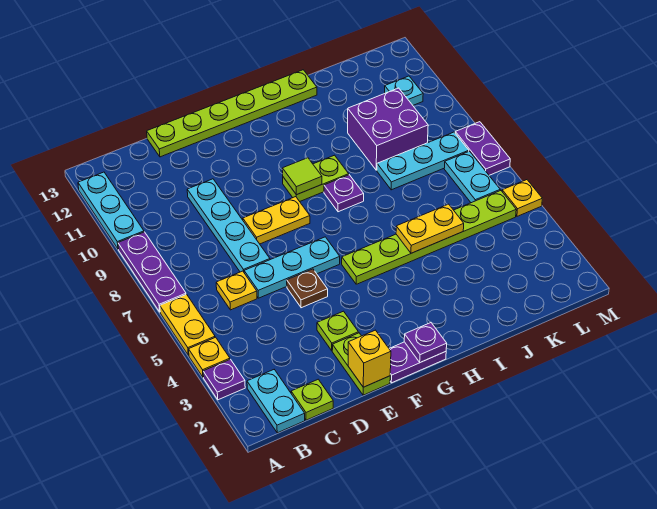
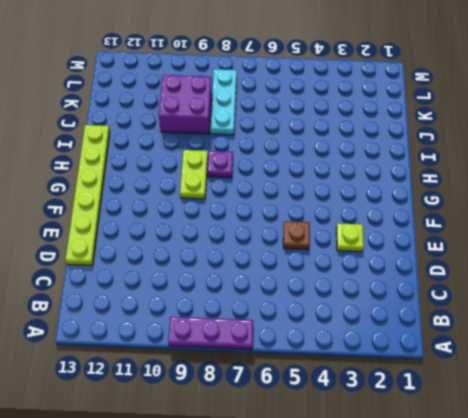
none -> purple 1x1 plate [203,359,245,400]
none -> yellow 1x1 plate [189,337,230,377]
none -> yellow 1x2 plate [160,294,215,355]

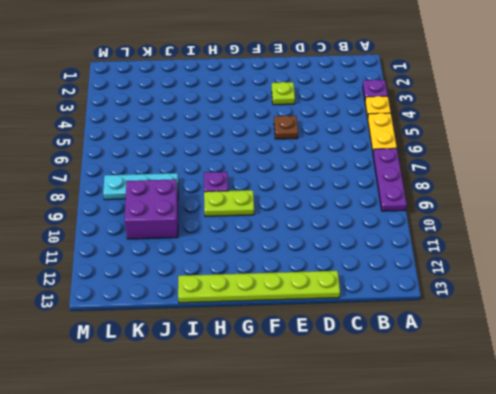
none -> cyan 1x3 plate [78,172,144,249]
none -> cyan 1x2 plate [247,370,305,433]
none -> lime 1x1 plate [291,379,333,420]

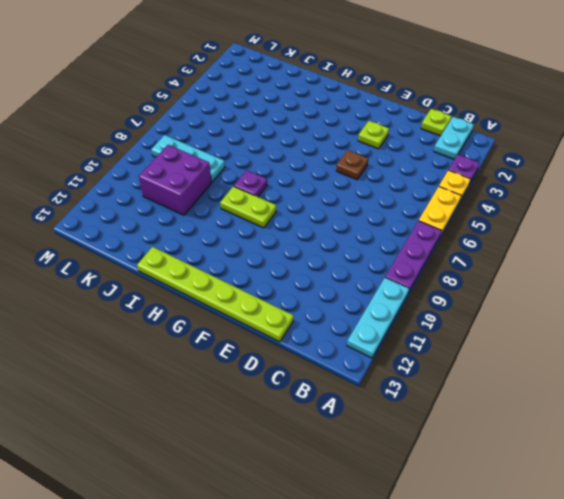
none -> yellow 1x1 plate [216,271,257,310]
none -> cyan 1x3 plate [244,237,340,298]
none -> cyan 1x4 plate [187,179,270,272]

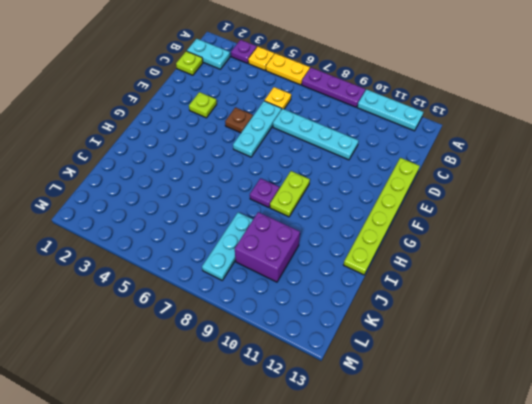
none -> lime 1x2 plate [332,333,390,395]
none -> yellow 1x2 plate [243,197,310,244]
none -> purple 1x2 plate [389,342,446,383]

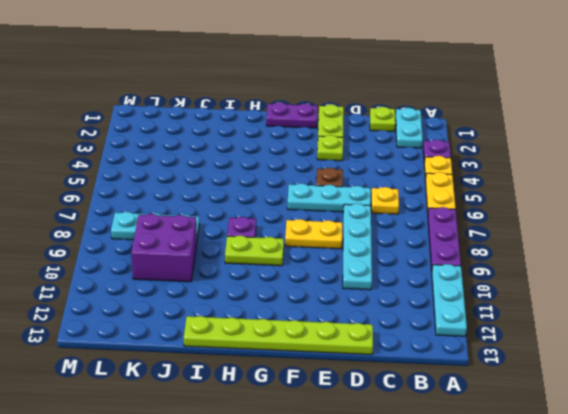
none -> lime 1x6 plate [342,190,516,284]
none -> cyan 1x2 plate [444,151,500,203]
none -> cyan 1x1 plate [385,76,423,105]

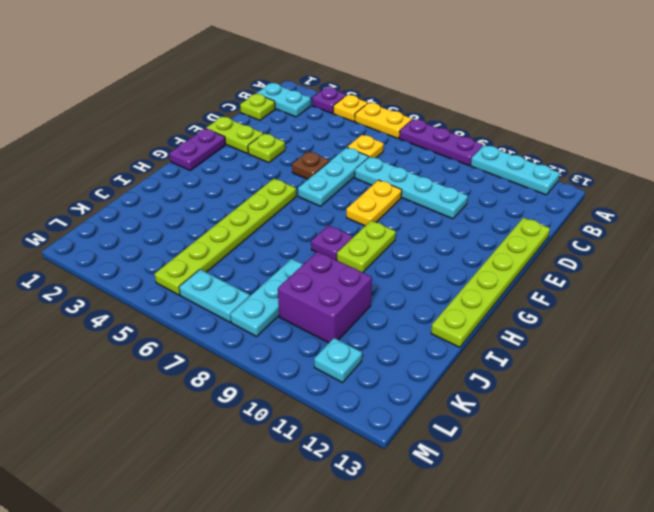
none -> yellow 1x1 plate [502,180,542,216]
none -> purple 1x2 plate [455,122,510,175]
none -> yellow 1x1 brick [348,330,391,387]

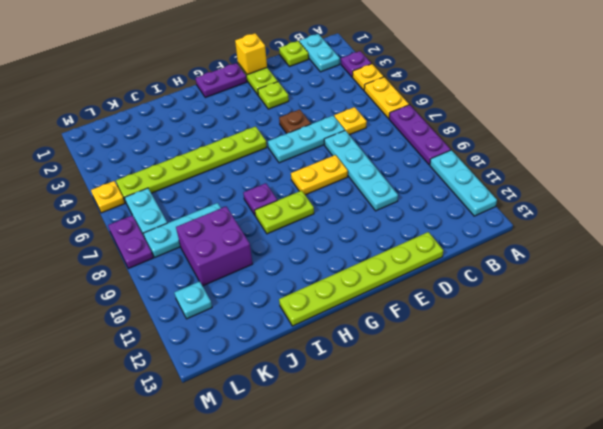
none -> purple 1x1 plate [404,323,447,362]
none -> lime 1x1 tile [282,158,322,195]
none -> yellow 1x2 plate [396,204,464,253]

